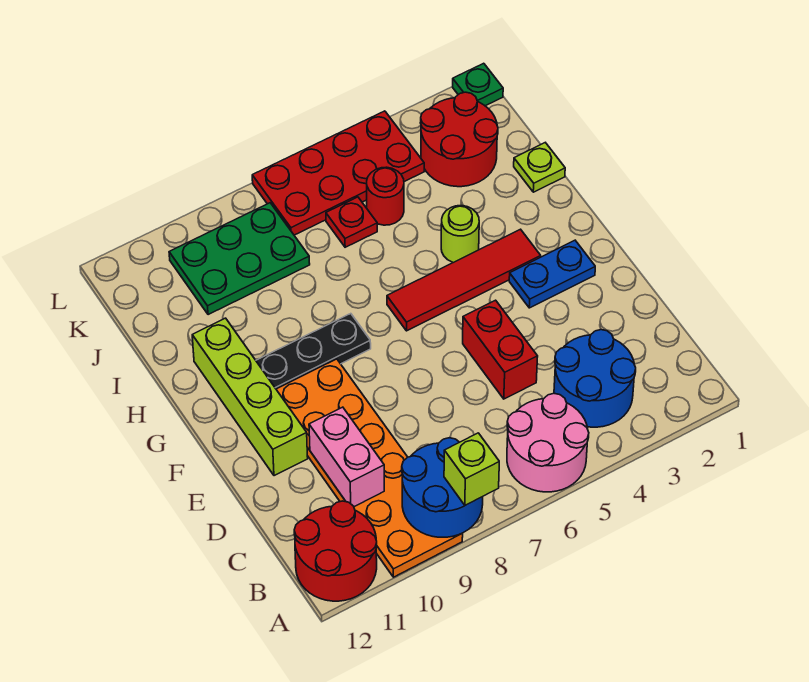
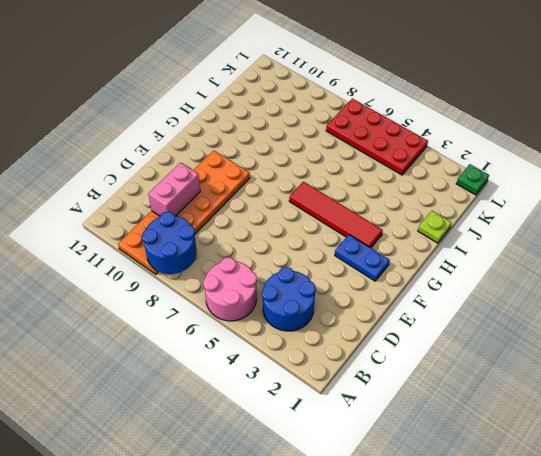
none -> red 2x2 round brick [294,501,377,601]
none -> red 1x2 brick [463,300,538,399]
none -> lime 1x4 brick [192,318,308,476]

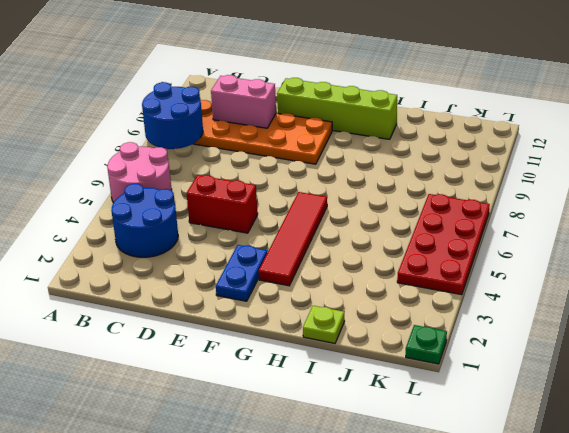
none -> red 2x2 round brick [294,501,377,601]
none -> black 1x3 plate [256,314,371,389]
none -> lime 1x1 round brick [441,206,479,263]

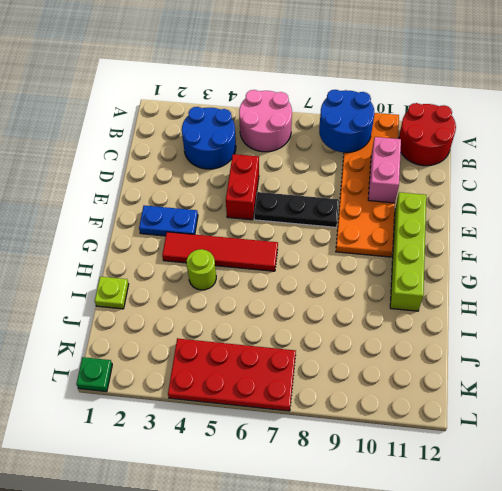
black 1x3 plate [254,192,339,227] -> black 1x3 plate moved to [256,314,371,389]
none -> red 2x2 round brick [420,92,498,187]
none -> red 1x1 round brick [367,167,404,225]
none -> red 1x1 plate [326,197,377,247]

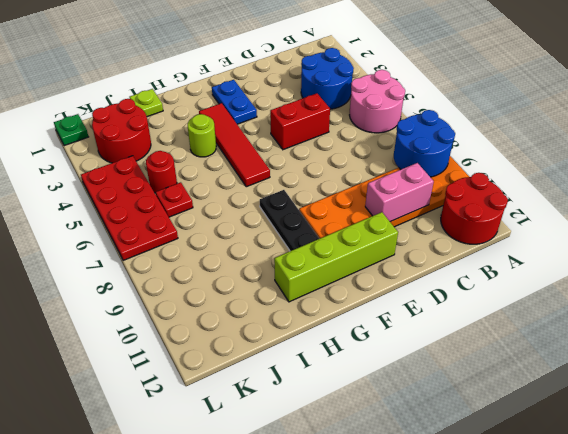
none -> green 2x3 plate [169,203,310,315]
none -> lime 1x1 brick [444,433,499,505]

